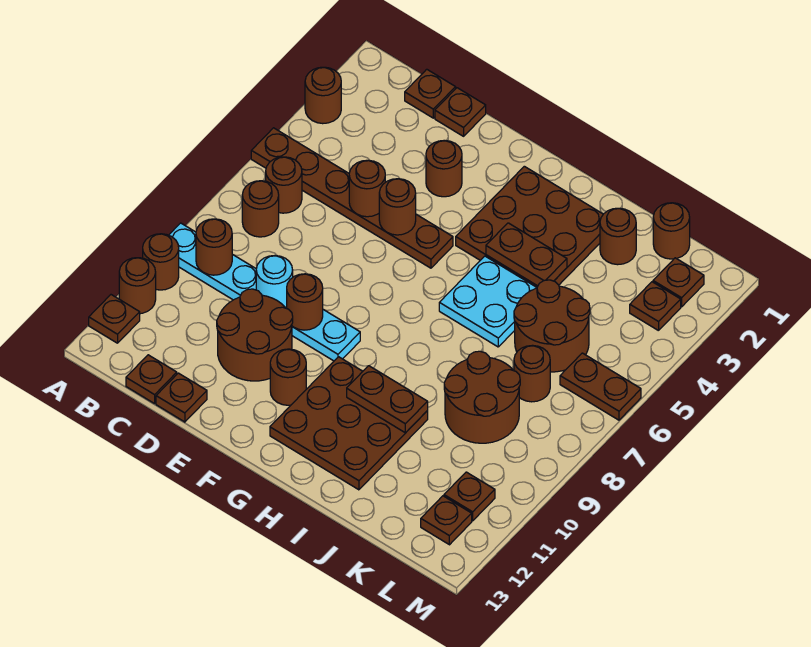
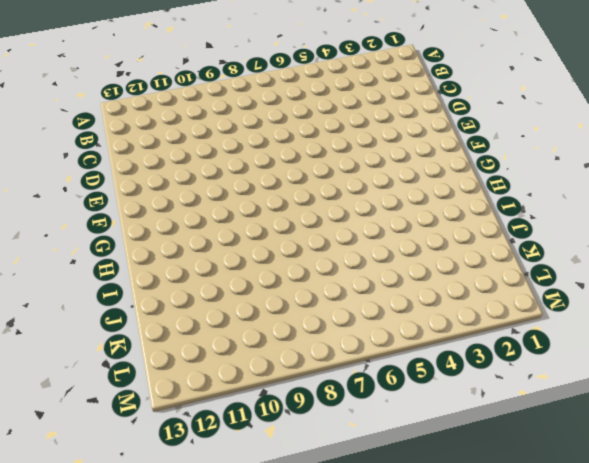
none -> brown 1x1 round brick [305,67,341,124]
none -> brown 1x6 plate [251,128,453,268]
none -> cyan 1x6 plate [169,223,360,361]
none -> brown 1x1 round brick [143,234,179,290]

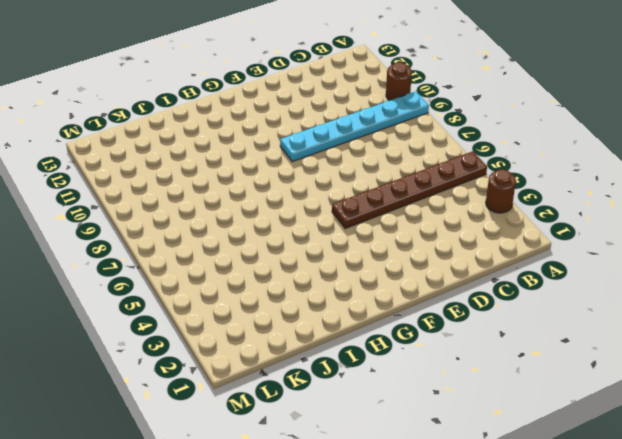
none -> brown 1x1 round brick [119,258,156,314]
none -> brown 1x1 plate [89,295,140,343]
none -> brown 1x1 round brick [266,157,302,213]
none -> brown 1x1 round brick [242,181,279,237]

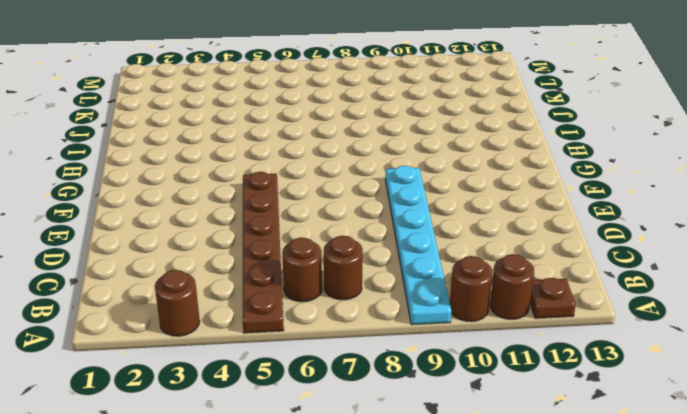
none -> brown 1x1 plate [405,69,456,118]
none -> brown 1x1 plate [126,355,177,404]
none -> brown 1x1 plate [435,88,486,136]
none -> brown 2x2 round brick [217,289,293,381]

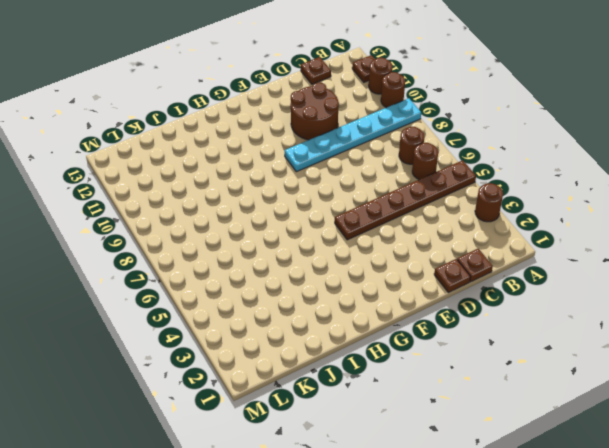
none -> brown 1x1 plate [156,373,207,422]
none -> brown 1x1 round brick [426,140,462,197]
none -> brown 1x1 round brick [270,349,306,405]
none -> brown 3x3 plate [456,166,603,287]

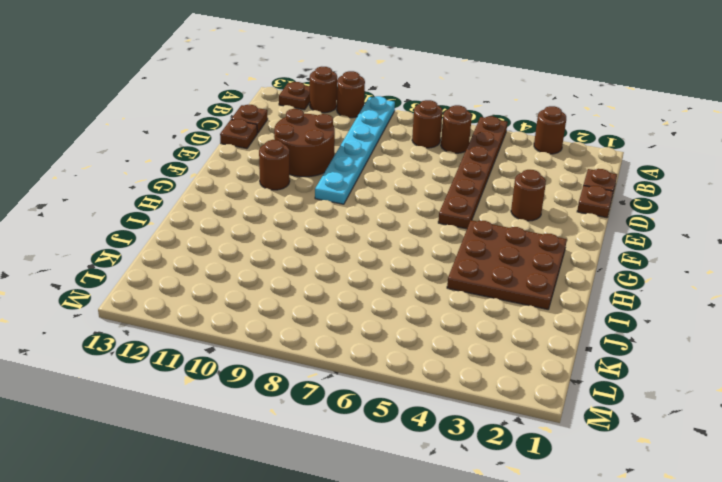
none -> brown 3x3 plate [270,357,428,490]
none -> cyan 2x2 plate [439,256,537,347]
none -> brown 1x1 round brick [600,208,636,265]
none -> brown 2x2 round brick [514,280,590,372]

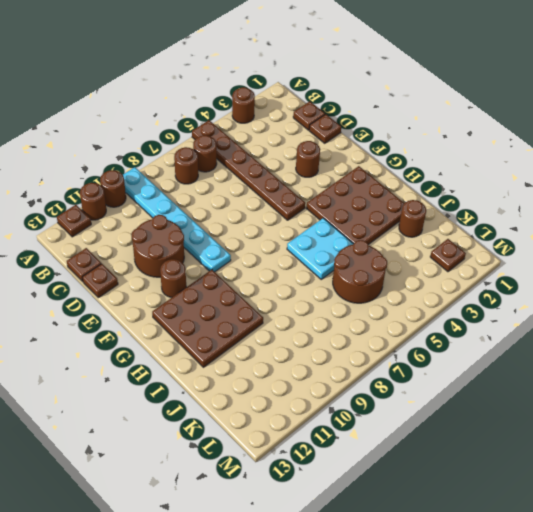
none -> brown 2x2 round brick [444,351,520,443]
none -> brown 1x1 round brick [653,203,690,259]
none -> brown 1x1 round brick [514,345,550,402]
none -> brown 1x1 plate [630,282,681,331]

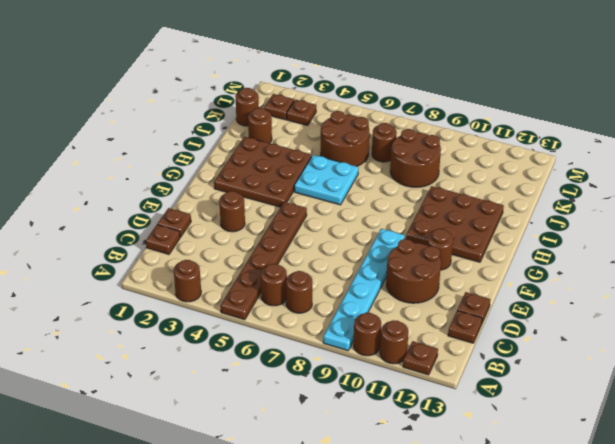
none -> brown 1x2 plate [560,353,641,420]
none -> brown 1x1 plate [444,472,495,521]
none -> brown 1x1 plate [421,496,472,545]
none -> brown 1x1 round brick [196,219,232,275]

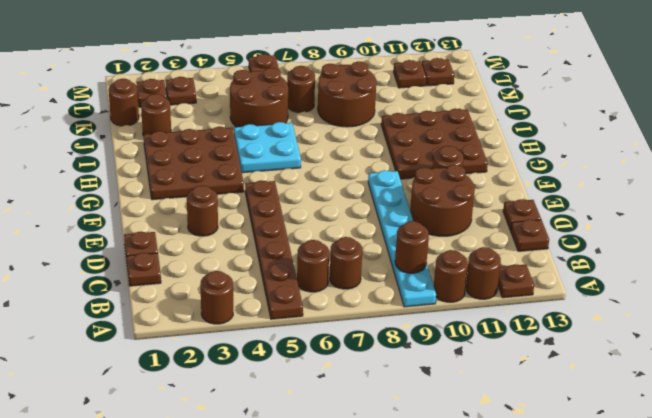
none -> brown 1x1 round brick [349,160,385,217]
none -> cyan 1x1 round brick [256,256,293,308]
none -> brown 1x1 round brick [379,179,416,235]
none -> brown 1x1 round brick [287,274,323,330]

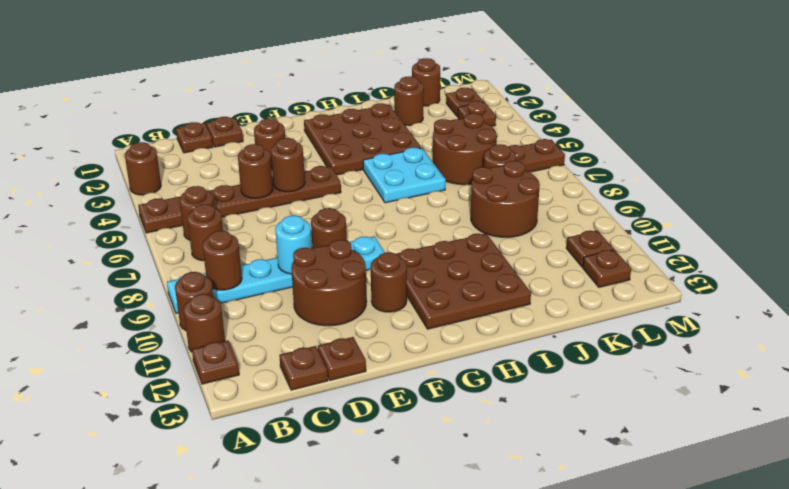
none -> brown 1x2 plate [486,223,567,286]
none -> brown 1x2 plate [347,366,428,433]

